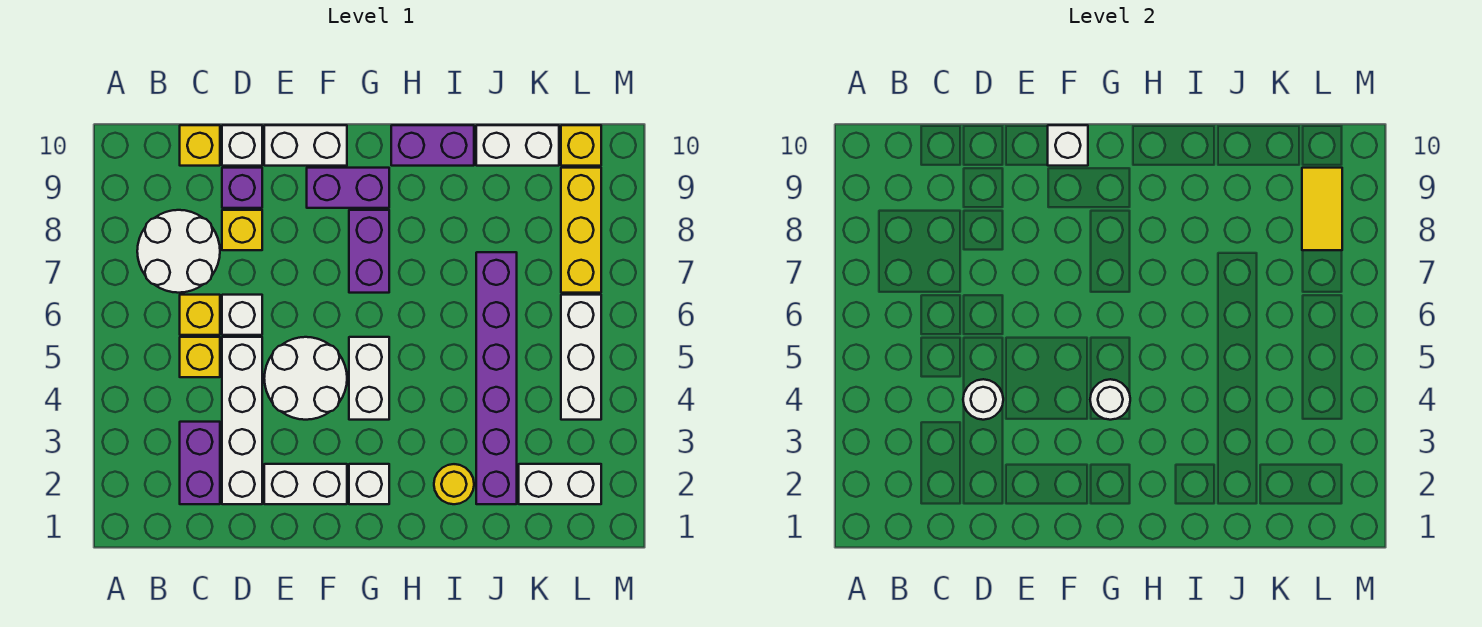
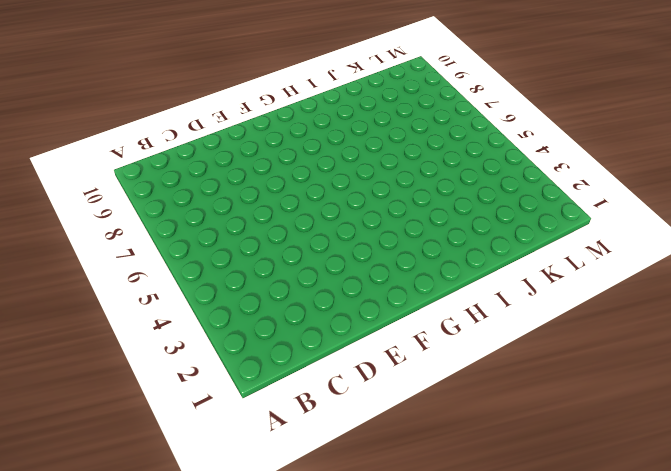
none -> white 2x2 round brick [137,210,220,293]
none -> purple 1x2 brick [180,422,220,504]
none -> yellow 1x1 brick [180,337,220,377]

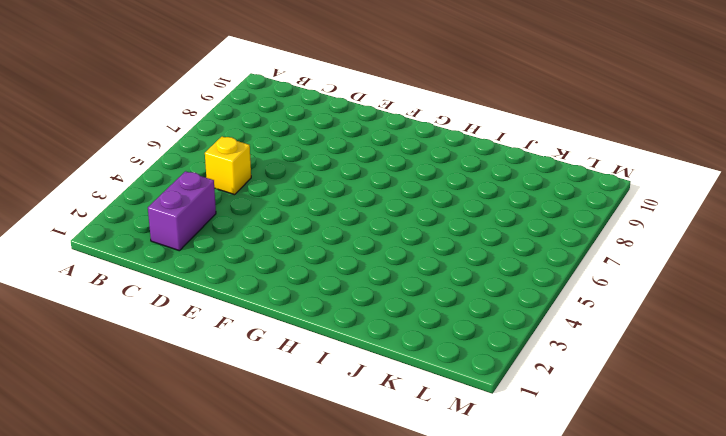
none -> white 2x2 round brick [137,210,220,293]
none -> yellow 1x1 brick [180,295,220,335]
none -> yellow 1x1 brick [180,125,220,166]

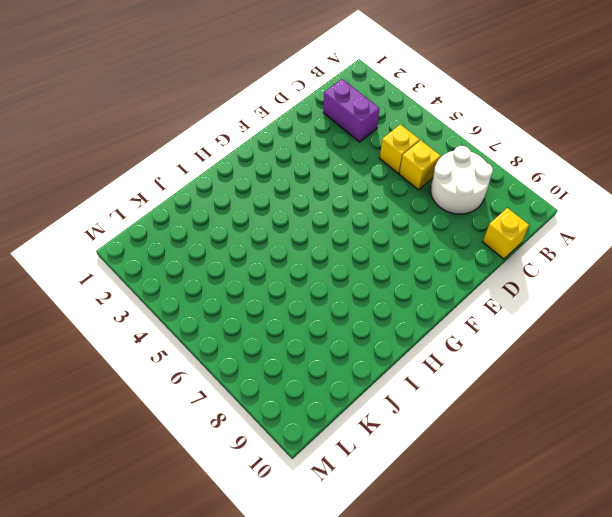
none -> white 1x4 brick [222,337,262,504]
none -> white 1x1 brick [222,295,262,335]
none -> yellow 1x1 brick [222,210,262,250]

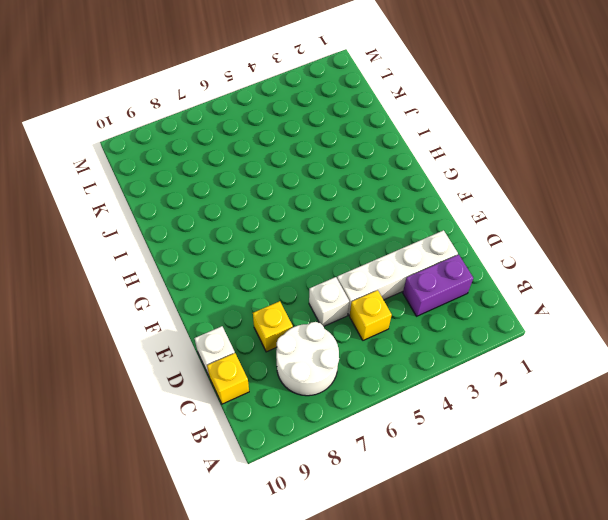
none -> yellow 1x1 brick [180,295,220,335]
none -> purple 1x1 brick [222,168,262,208]
none -> white 1x2 brick [264,464,347,504]

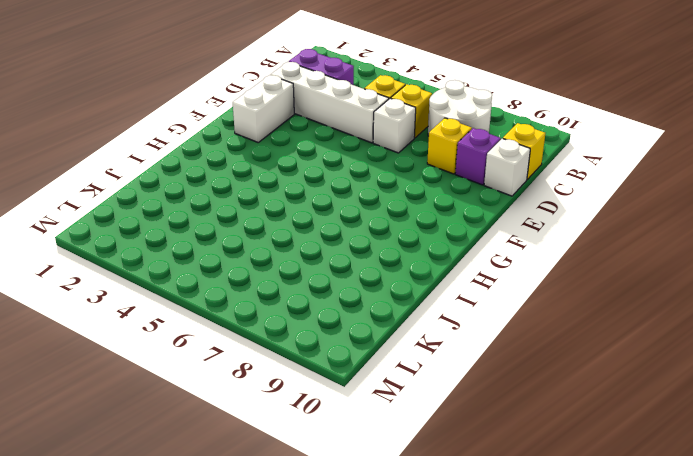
none -> white 2x2 round brick [264,337,347,420]
none -> white 1x2 brick [264,125,347,166]
none -> purple 1x2 brick [307,168,389,208]

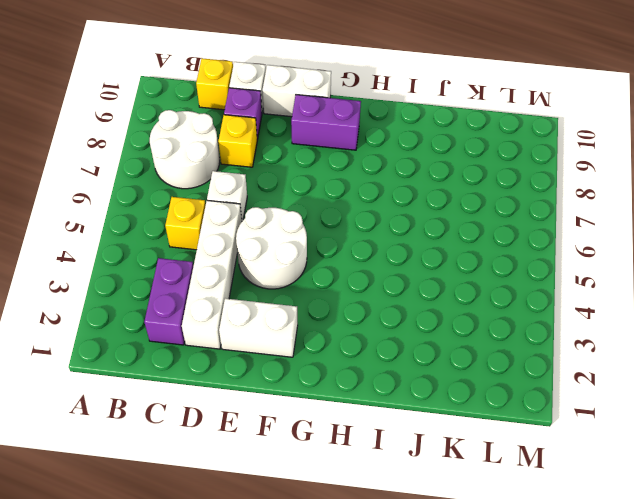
none -> yellow 1x1 brick [180,295,220,335]
none -> white 1x1 brick [349,464,389,504]
none -> white 1x2 brick [349,337,389,420]

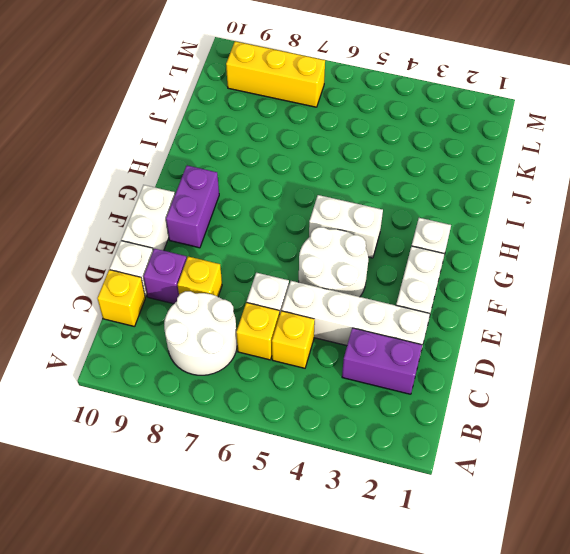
none -> purple 1x2 brick [349,210,389,293]
none -> purple 1x2 brick [391,125,474,166]
none -> yellow 1x1 round brick [434,464,474,504]

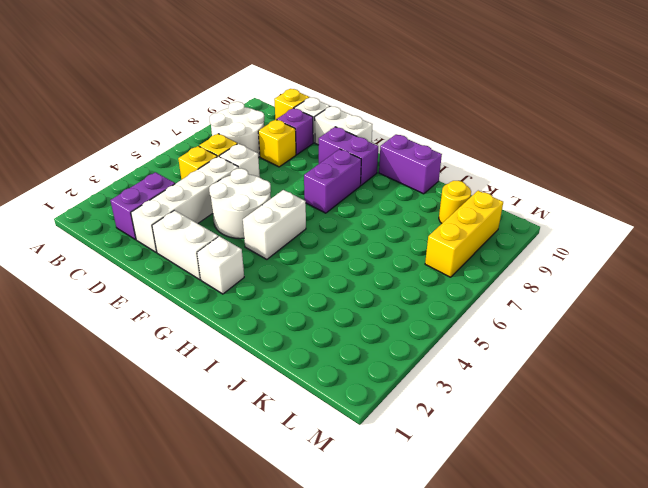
yellow 1x1 round brick [439,181,471,223] -> yellow 1x1 round brick moved to [434,464,474,504]
none -> purple 1x6 brick [476,252,517,504]
none -> white 1x2 brick [476,125,559,166]
none -> white 1x2 brick [519,464,601,504]

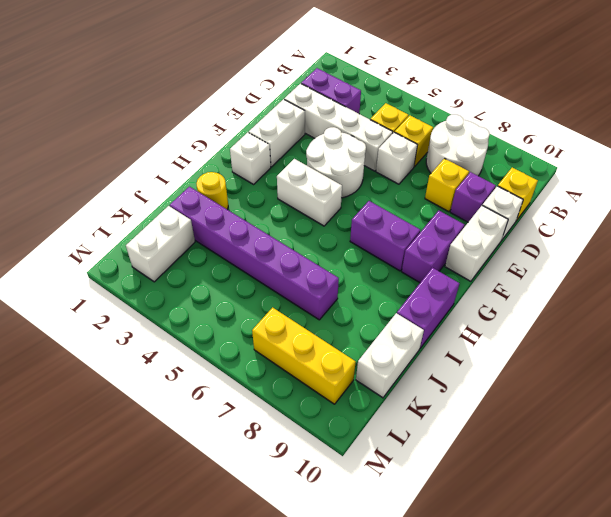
none -> white 1x3 brick [561,295,601,420]
none -> yellow 1x1 brick [561,125,601,166]
none -> white 1x1 round brick [963,379,1003,420]

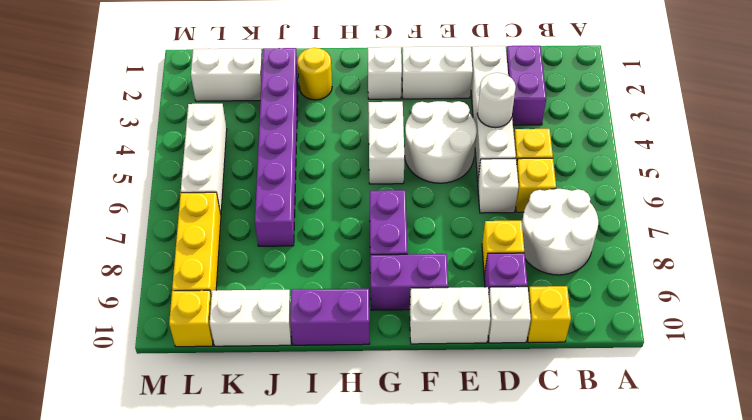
none -> white 1x1 brick [1048,125,1088,166]
none -> white 1x1 round brick [1090,379,1130,420]
none -> yellow 1x2 tile [1302,168,1342,250]

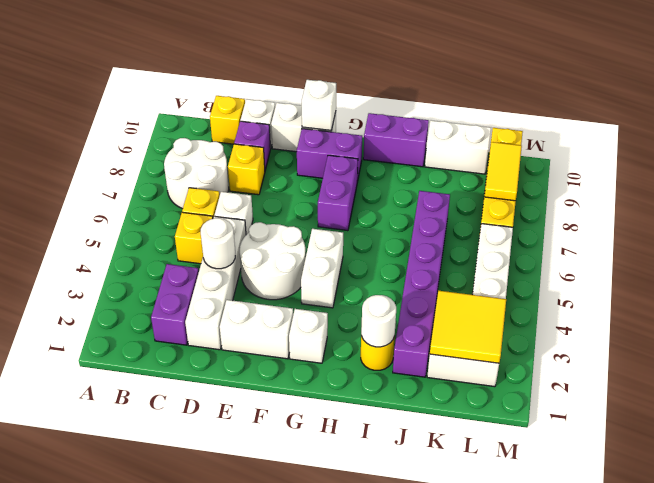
white 1x1 round brick [361,295,396,347] -> white 1x1 round brick moved to [1090,379,1130,420]
yellow 2x2 tile [430,291,506,363] -> none

